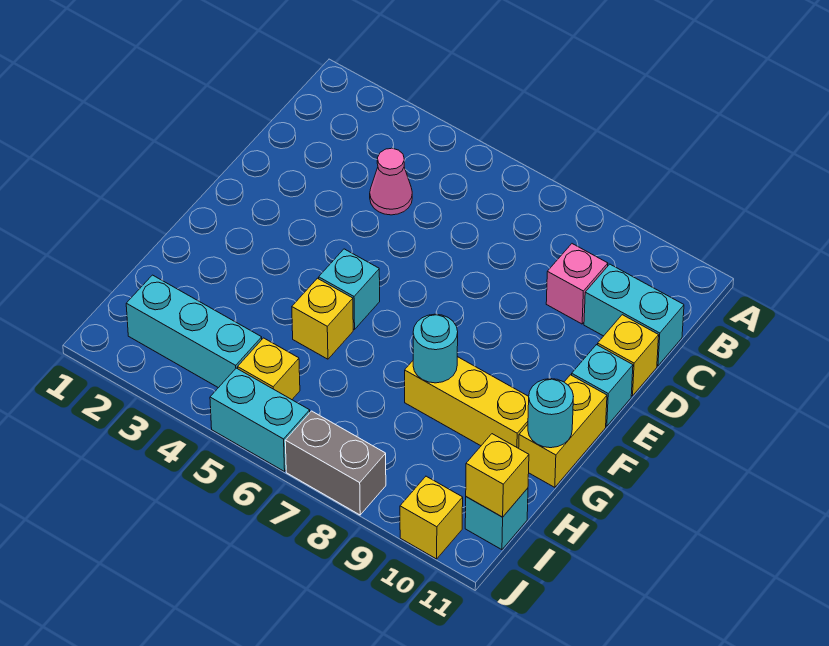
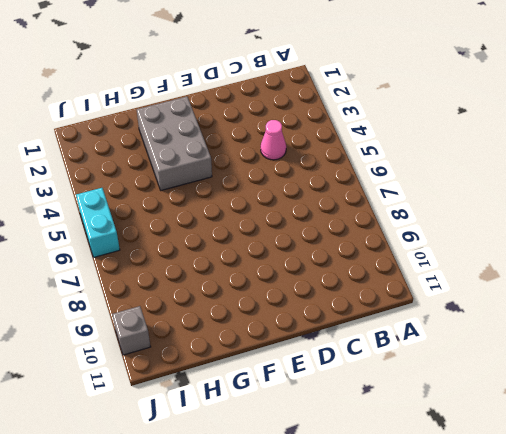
grey 2x3 brick [137,97,212,190] -> none
grey 1x1 brick [112,306,151,355] -> yellow 1x1 brick [400,476,463,559]
none -> pink 1x1 brick [546,244,608,324]
none -> cyan 1x2 brick [584,264,684,366]
none -> yellow 1x1 brick [598,315,659,396]

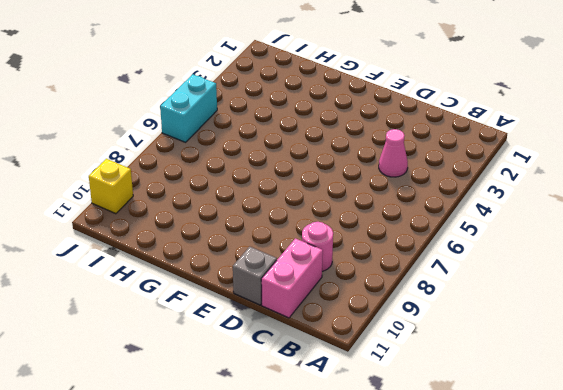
pink 1x1 round brick [302,222,333,271] -> pink 1x1 brick [546,244,608,324]
pink 1x2 brick [261,238,323,318] -> cyan 1x2 brick [584,264,684,366]
grey 1x1 brick [233,247,277,305] -> yellow 1x1 brick [598,315,659,396]
none -> cyan 1x1 brick [572,345,633,426]
none -> cyan 1x1 brick [319,249,380,330]
none -> yellow 1x2 brick [519,375,607,487]

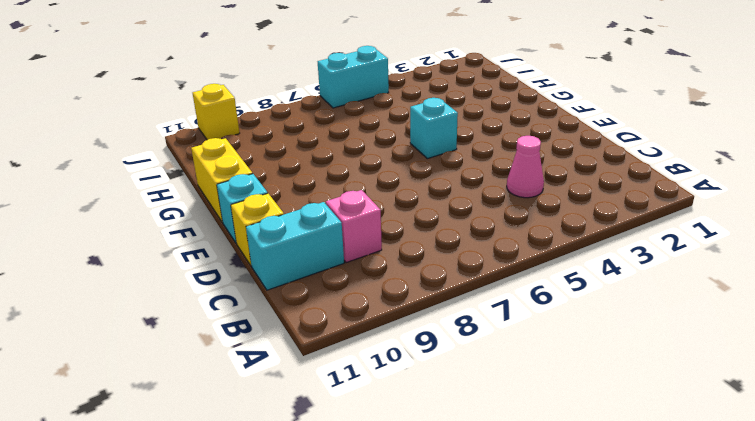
none -> yellow 1x1 brick [292,278,353,359]
none -> yellow 1x3 brick [405,357,529,448]
none -> cyan 1x3 brick [126,275,262,388]

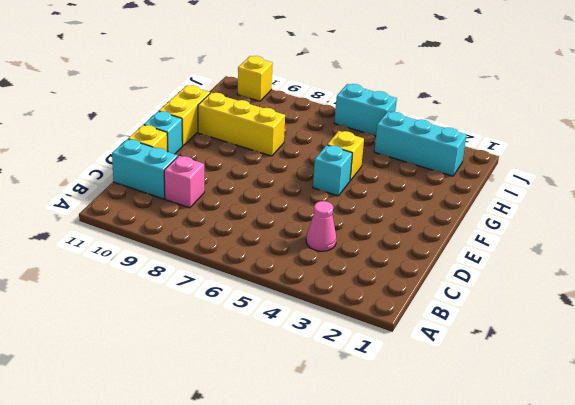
none -> yellow 1x1 brick [238,338,300,400]
none -> cyan 1x1 brick [465,488,528,550]
none -> grey 1x2 brick [285,411,386,515]

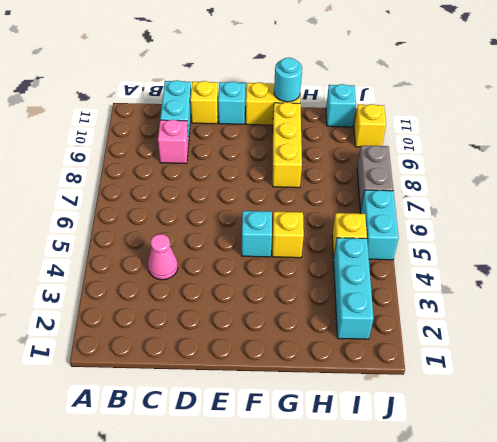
none -> cyan 1x1 round brick [413,314,458,383]
none -> yellow 1x1 brick [466,434,529,517]

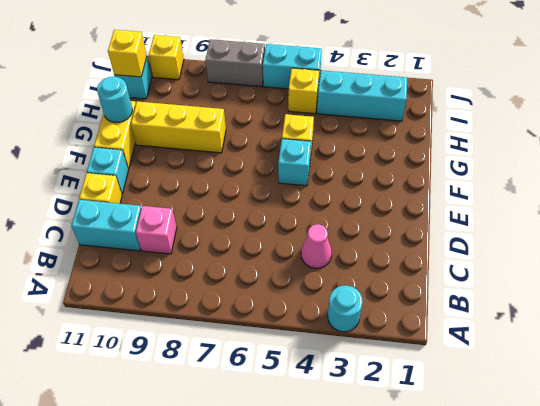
cyan 1x1 round brick [328,285,363,332] -> cyan 1x1 round brick moved to [413,314,458,383]

